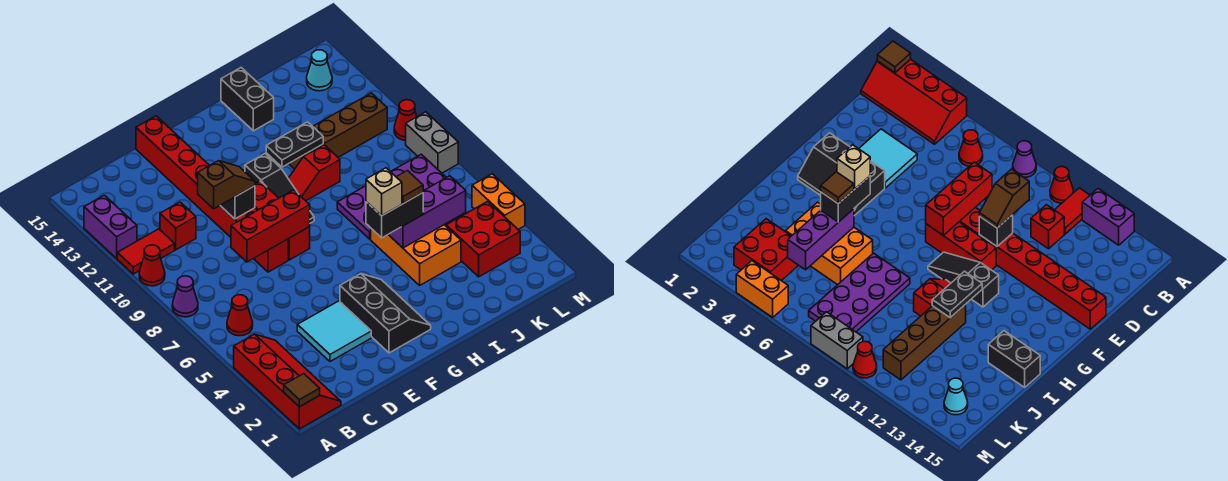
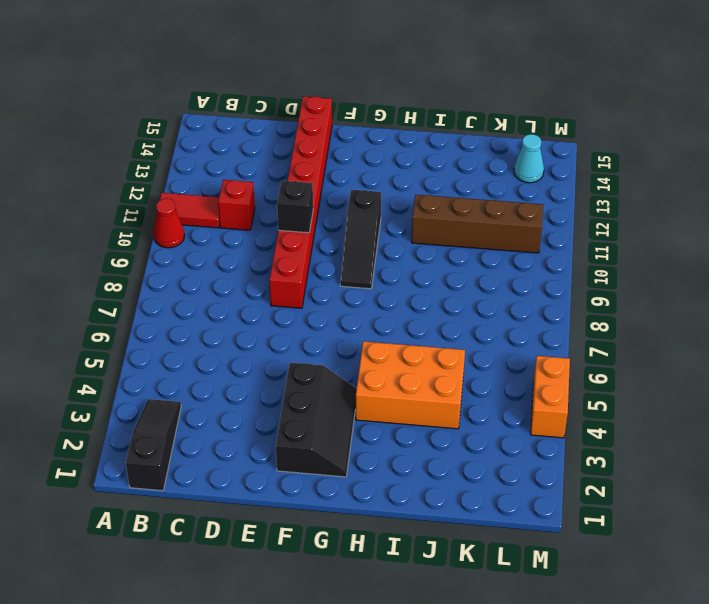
black 1x3 slope [126,399,181,491] -> red 2x4 slope [234,334,341,429]
orange 2x3 brick [356,341,465,429] -> orange 2x3 brick turned to [371,225,461,285]
none -> purple 1x1 cone [172,276,198,317]
none -> purple 1x2 brick [84,195,137,258]
none -> red 1x1 cone [227,295,253,336]
none -> cyan 2x2 tile [297,301,371,361]

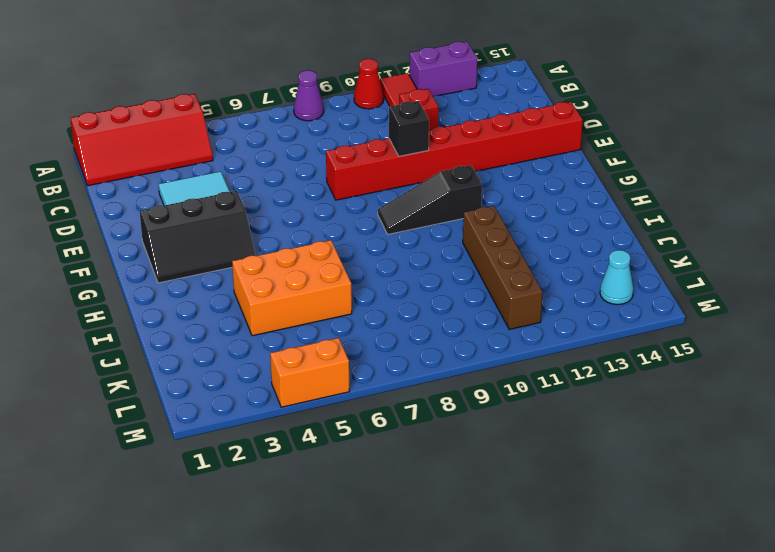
none -> red 1x1 cone [227,295,253,336]
none -> red 1x3 brick [255,181,310,260]
none -> red 1x2 slope [288,145,340,201]
none -> purple 2x4 plate [337,154,446,239]

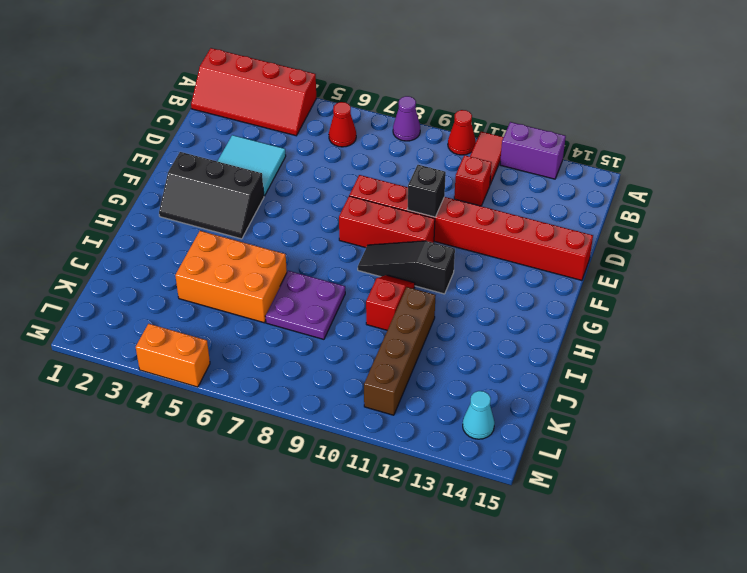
purple 2x2 plate [265,271,345,339] -> purple 2x4 plate [337,154,446,239]
none -> black 1x2 brick [221,68,274,131]
none -> red 2x2 brick [446,201,520,277]
none -> grey 1x2 brick [406,112,458,173]
none -> red 1x1 cone [394,100,417,141]

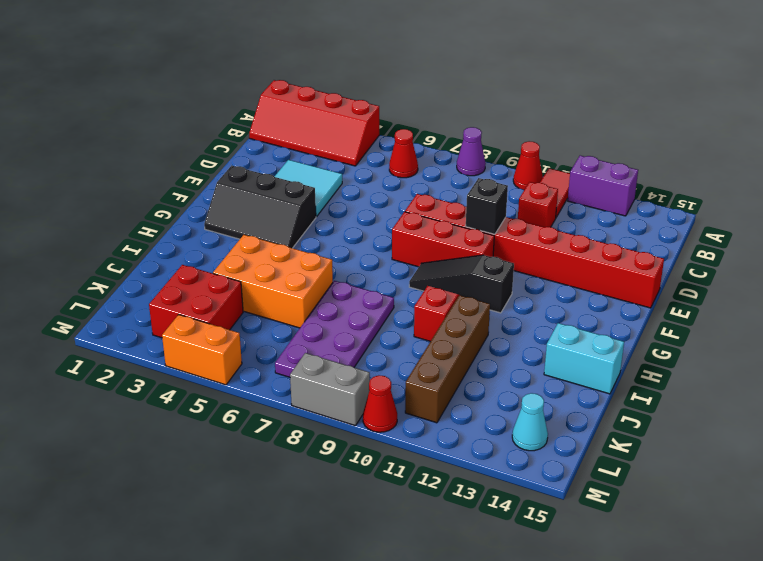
cyan 1x2 brick [544,323,624,394] -> black 1x2 brick [221,68,274,131]
none -> brown 1x1 tile [284,374,320,407]
none -> red 1x3 brick [231,190,310,262]
none -> black 1x2 plate [266,122,323,167]
none -> purple 1x3 brick [388,176,466,248]

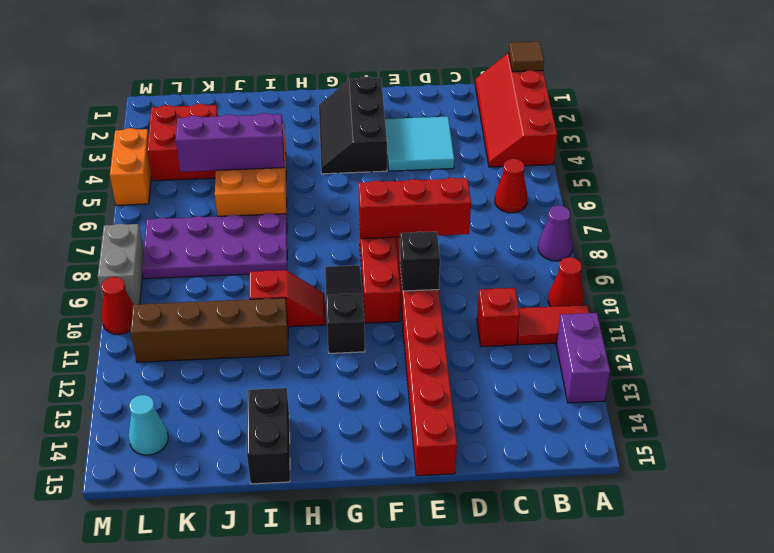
none -> black 1x2 plate [266,122,323,167]
none -> brown 1x2 slope [198,161,255,209]
none -> black 1x2 brick [366,193,423,238]
none -> tan 1x1 brick [366,168,402,216]

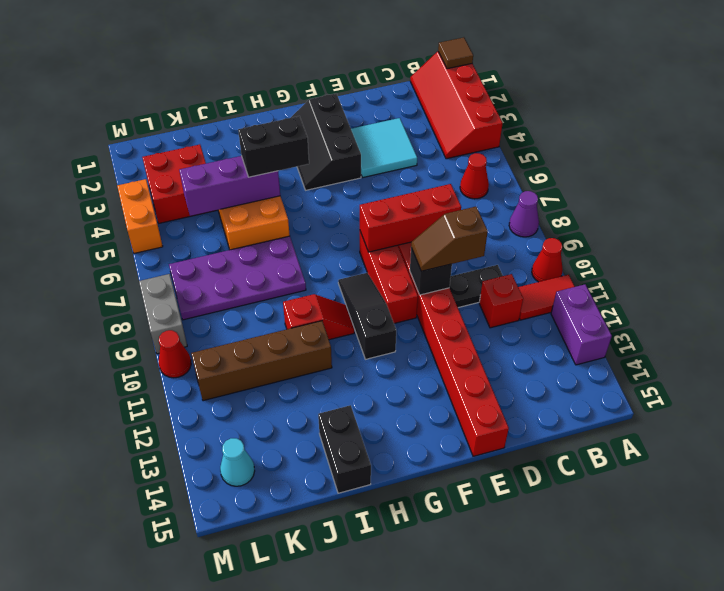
black 1x2 plate [449,265,503,308] -> black 1x2 plate moved to [266,122,323,167]
none -> tan 1x1 brick [366,168,402,216]
none -> brown 1x1 tile [397,170,423,204]

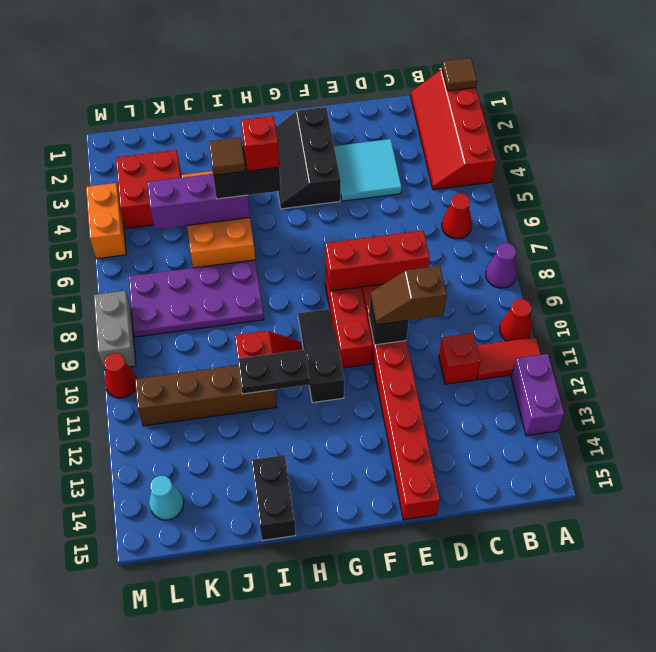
red 1x1 brick [241,116,279,171] -> tan 1x1 brick [366,168,402,216]

